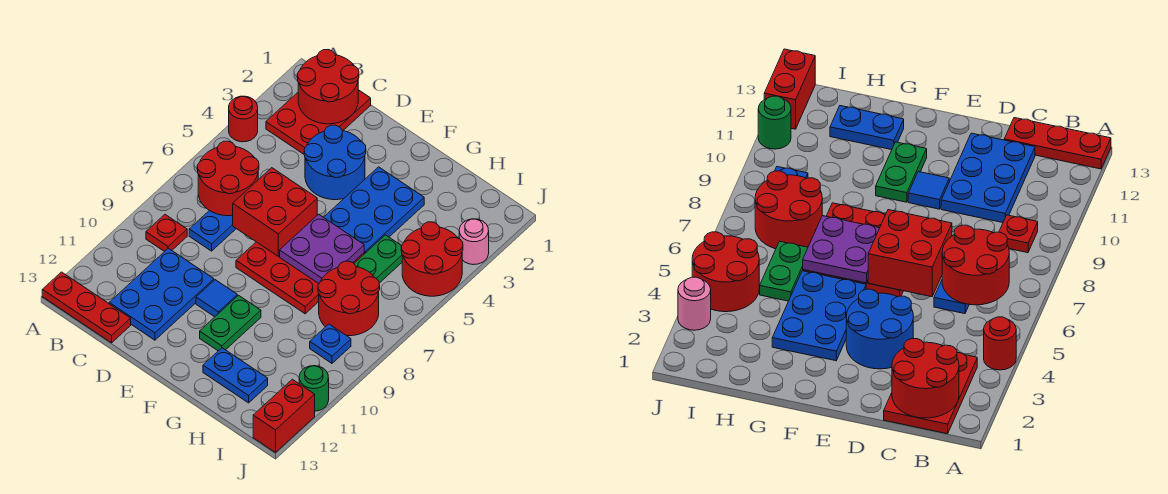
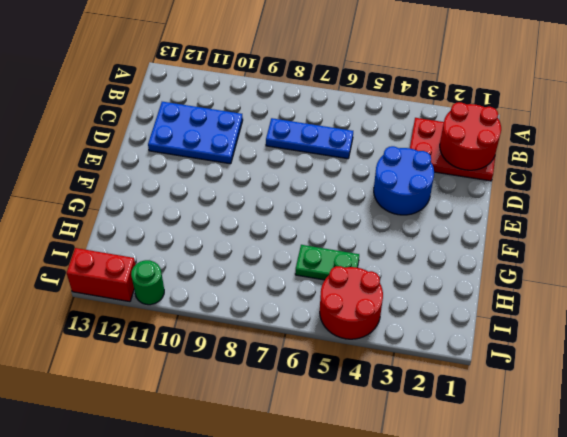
none -> red 1x1 round brick [229,96,258,142]
none -> red 1x3 plate [42,272,131,343]
none -> red 1x1 plate [146,215,187,252]

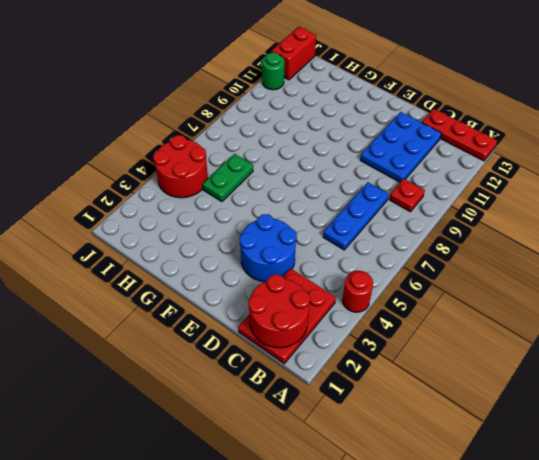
none -> red 3x3 plate [236,242,364,314]
none -> blue 1x1 tile [196,280,237,317]
none -> blue 2x3 plate [324,167,424,254]

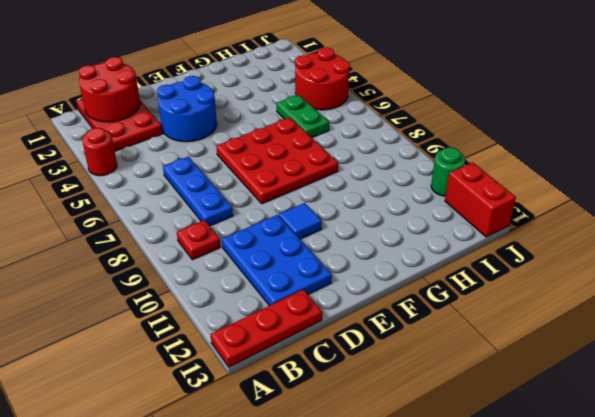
none -> blue 2x3 plate [324,167,424,254]
none -> green 1x2 plate [200,295,261,351]
none -> blue 1x2 plate [203,348,268,403]

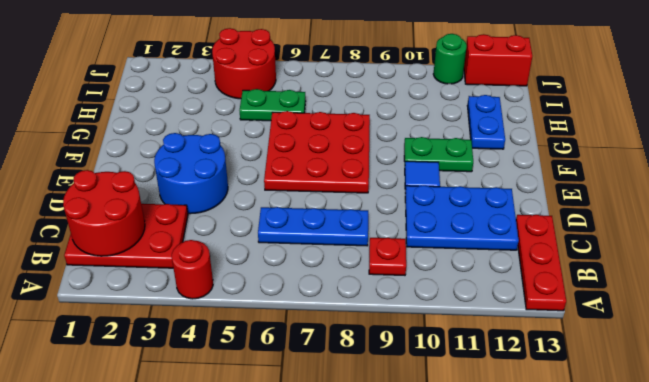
none -> blue 2x3 plate [324,167,424,254]
none -> red 2x2 round brick [318,261,380,336]
none -> blue 1x1 plate [310,324,351,363]

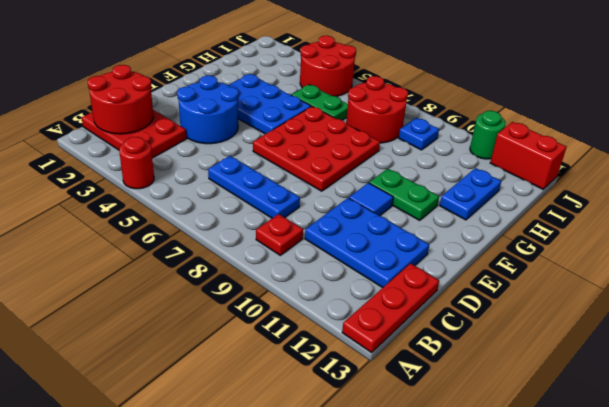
none -> pink 1x1 round brick [459,219,489,265]
none -> red 2x2 round brick [197,141,259,216]
none -> red 2x2 brick [233,168,317,256]

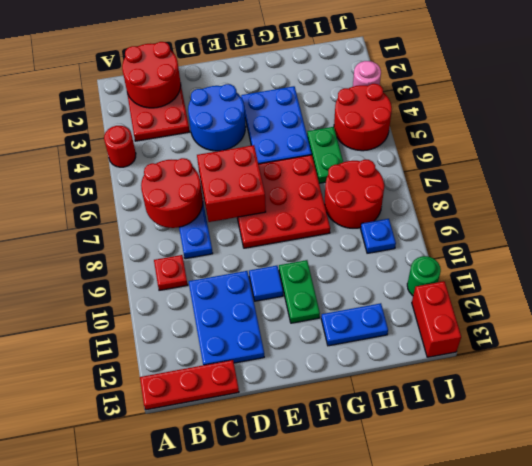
none -> purple 2x2 plate [280,214,364,283]

